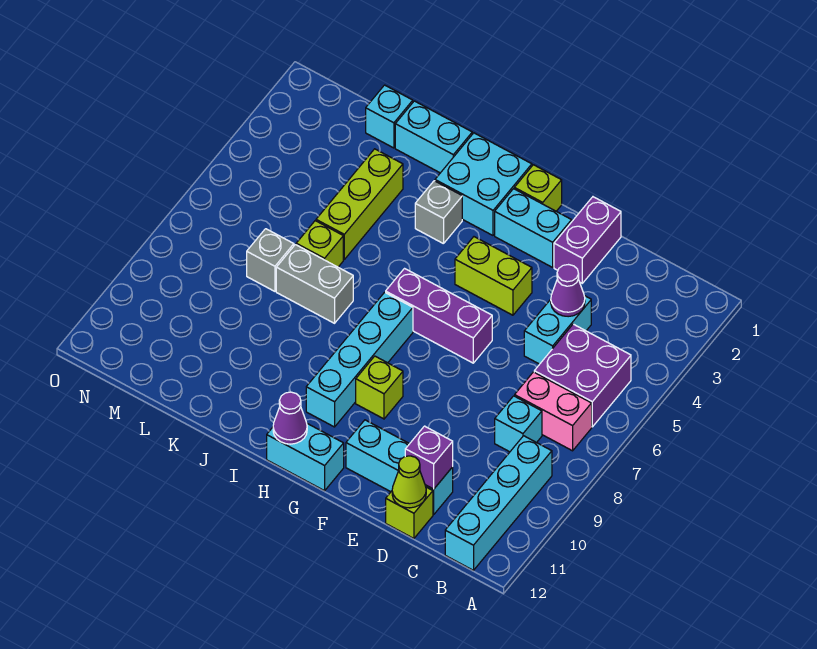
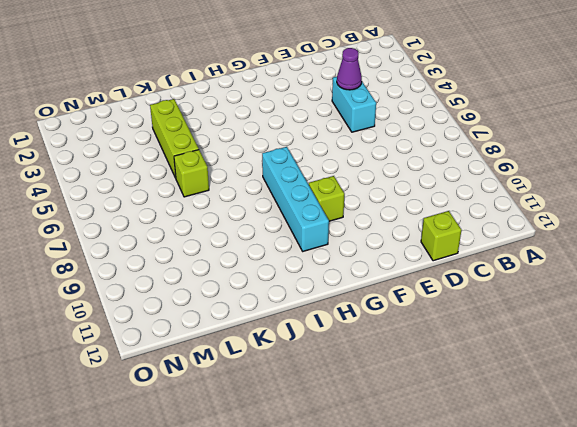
none -> purple 2x2 brick [534,324,631,427]
none -> pink 1x2 brick [515,372,592,451]
none -> cyan 1x4 brick [445,436,552,570]

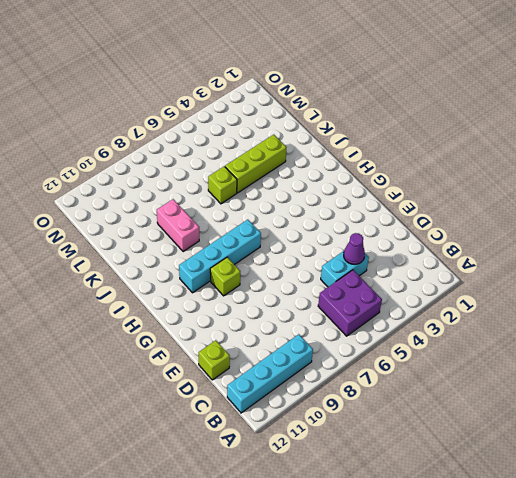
pink 1x2 brick [157,199,199,252] -> pink 1x2 brick moved to [515,372,592,451]
none -> cyan 1x1 brick [495,396,542,452]
none -> cyan 1x3 brick [346,420,453,514]
none -> purple 1x2 brick [554,197,621,283]

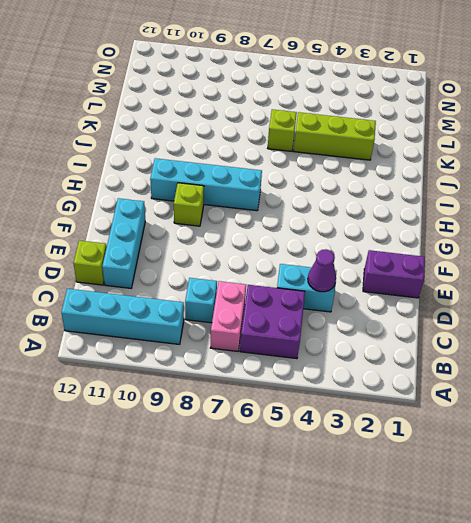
none -> cyan 1x2 brick [495,189,572,267]
none -> lime 1x2 brick [455,237,532,315]
none -> purple 1x3 brick [386,269,492,363]

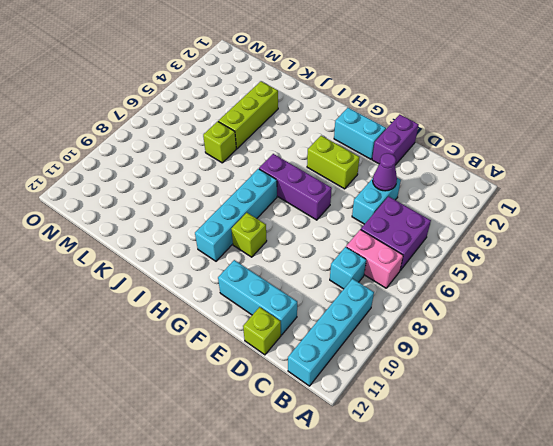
none -> lime 1x1 brick [514,165,562,211]
none -> cyan 1x2 brick [267,424,344,491]
none -> cyan 2x2 brick [435,133,532,235]

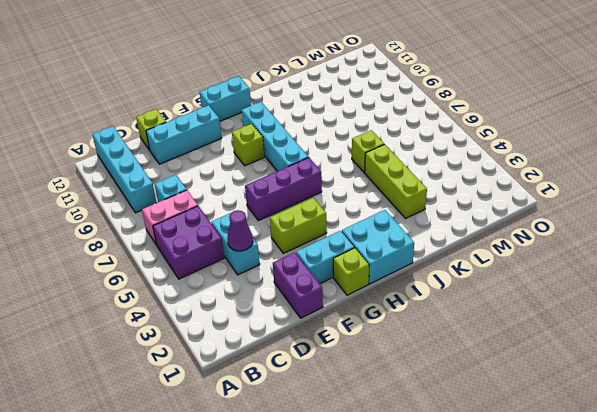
none -> grey 1x1 brick [415,181,462,244]
none -> cyan 1x2 brick [395,101,472,173]
none -> grey 1x2 brick [276,245,353,323]

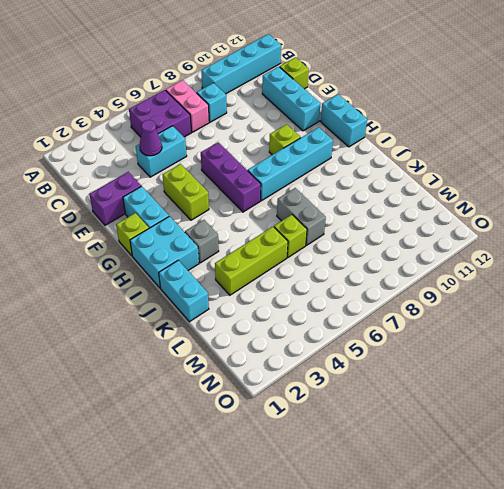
none -> cyan 1x1 brick [366,85,413,148]
none -> grey 1x1 brick [247,229,294,291]
none -> purple 1x1 brick [405,426,453,489]

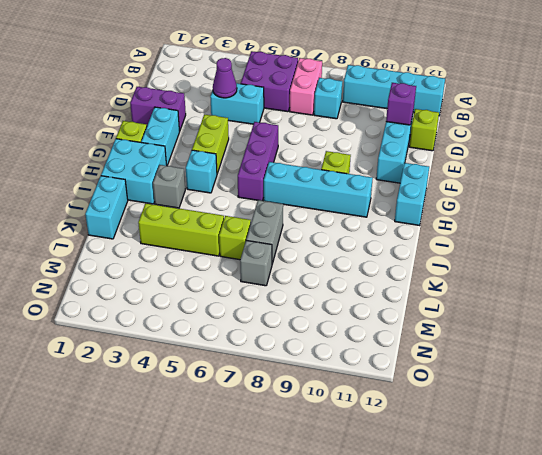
cyan 1x1 brick [186,150,217,193] -> cyan 1x1 brick moved to [366,85,413,148]
none -> lime 1x1 cone [392,456,426,508]
none -> purple 1x1 cone [273,392,307,444]

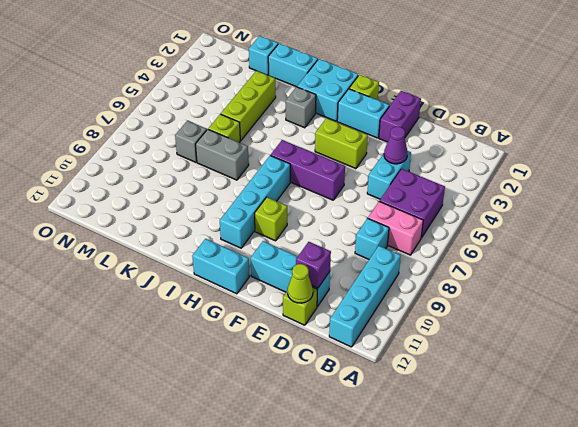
none -> purple 1x1 cone [273,392,307,444]

